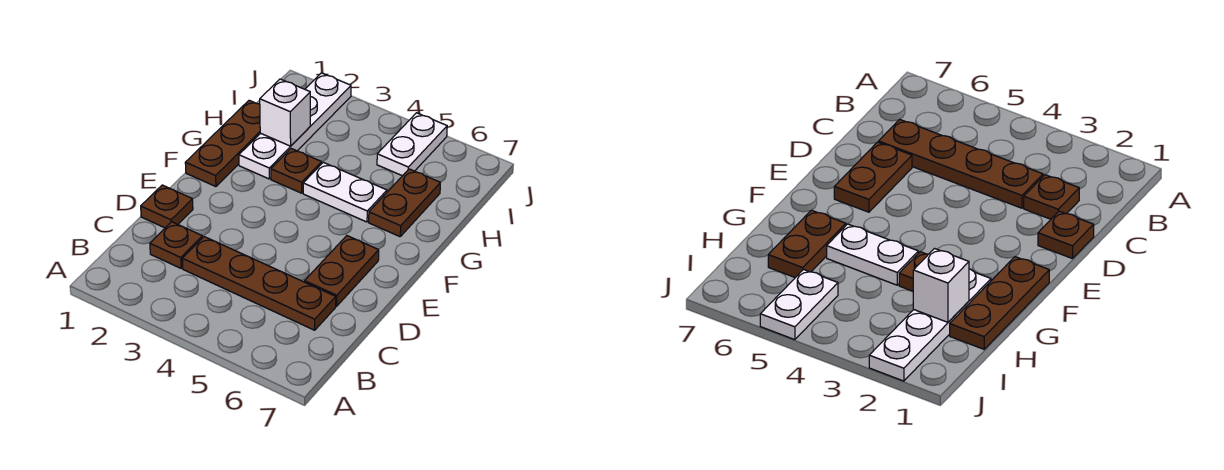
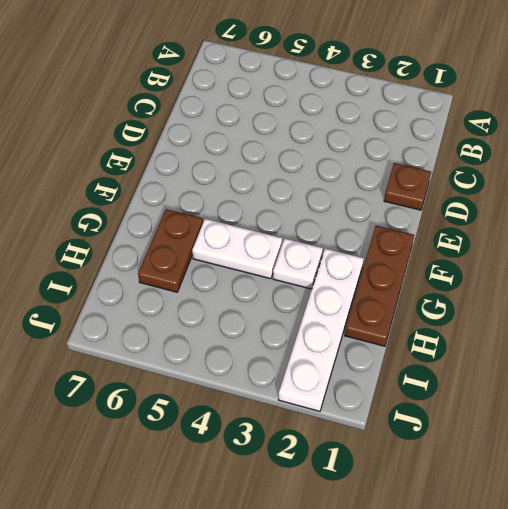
white 1x1 plate [273,239,323,289] -> brown 1x1 plate [271,149,322,193]
none -> brown 1x1 plate [150,222,202,268]
none -> brown 1x4 plate [182,237,336,330]

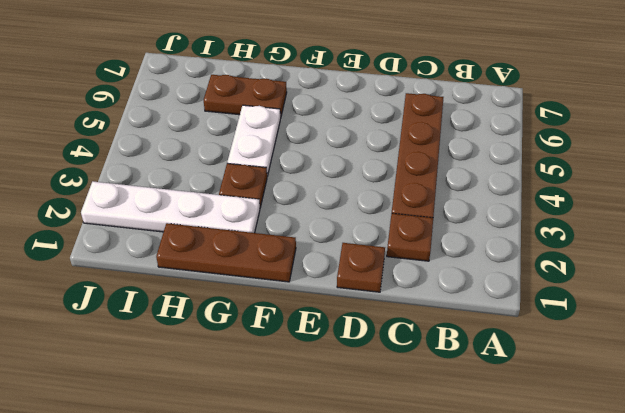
none -> brown 1x2 plate [305,236,379,306]
none -> white 1x2 plate [377,113,447,176]

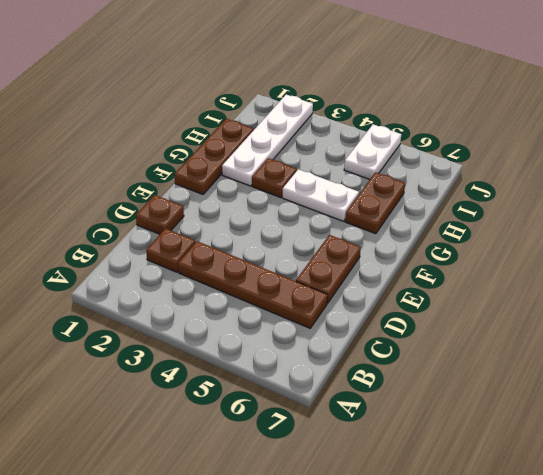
none -> white 1x1 brick [260,79,310,146]

